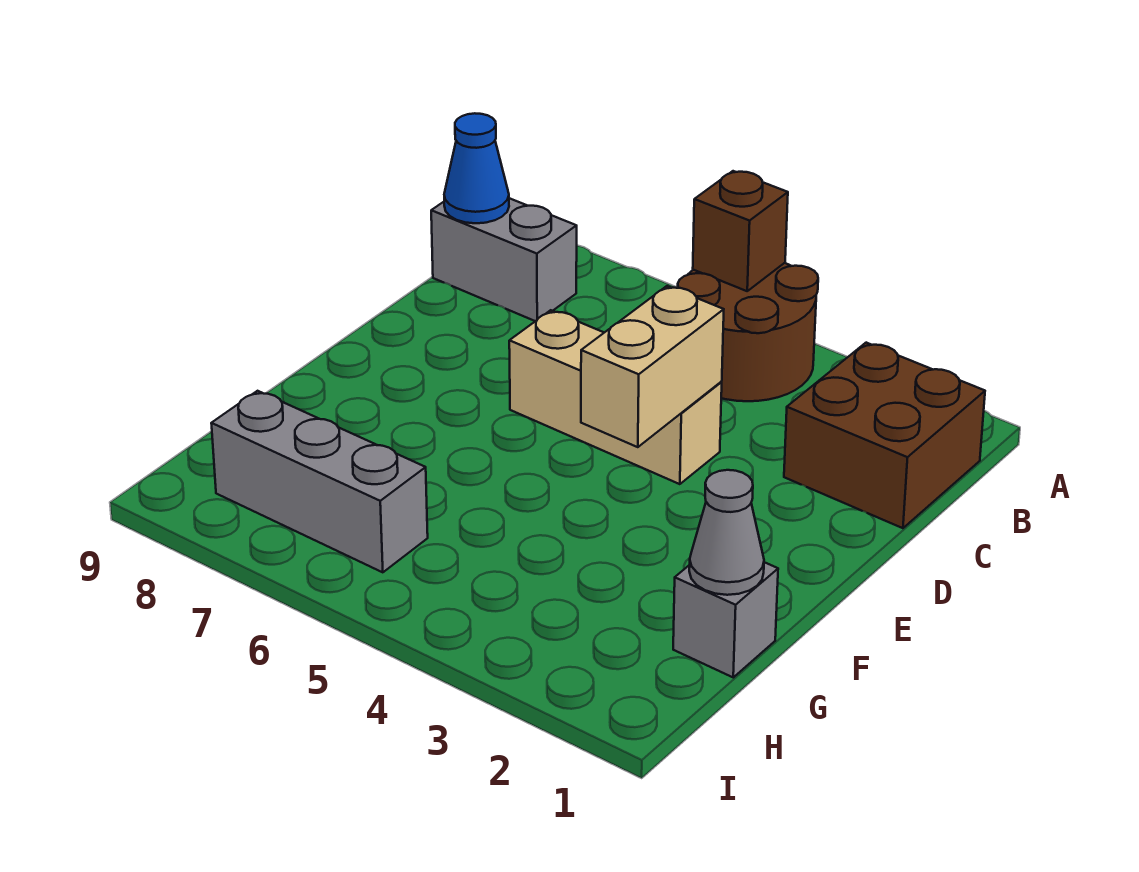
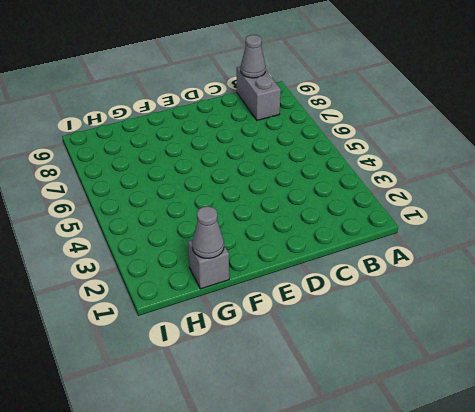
grey 1x1 cone [241,35,266,78] -> blue 1x1 cone [444,113,509,223]
none -> brown 2x2 round brick [678,263,818,401]
none -> brown 2x2 brick [784,343,985,528]

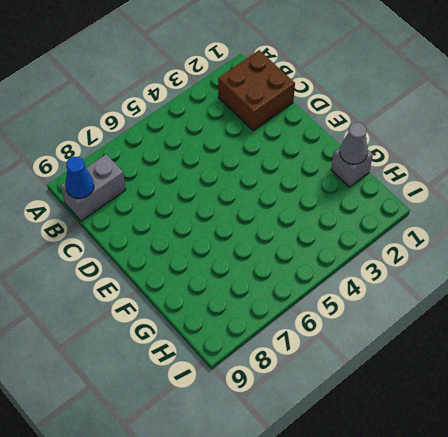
none -> brown 2x2 round brick [678,263,818,401]
none -> tan 1x3 brick [509,310,722,484]

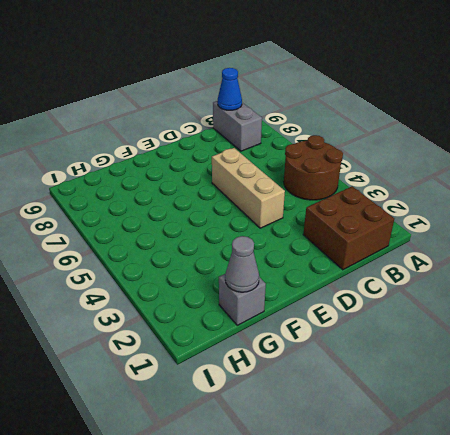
none -> grey 1x3 brick [211,391,428,572]
none -> brown 1x1 brick [693,171,788,291]

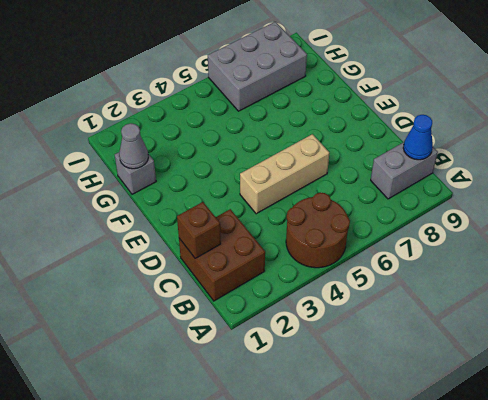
brown 1x1 brick [177,202,221,258] -> brown 1x1 brick moved to [693,171,788,291]
grey 2x3 brick [208,22,307,111] -> grey 1x3 brick [211,391,428,572]
none -> tan 1x2 brick [581,286,724,447]

